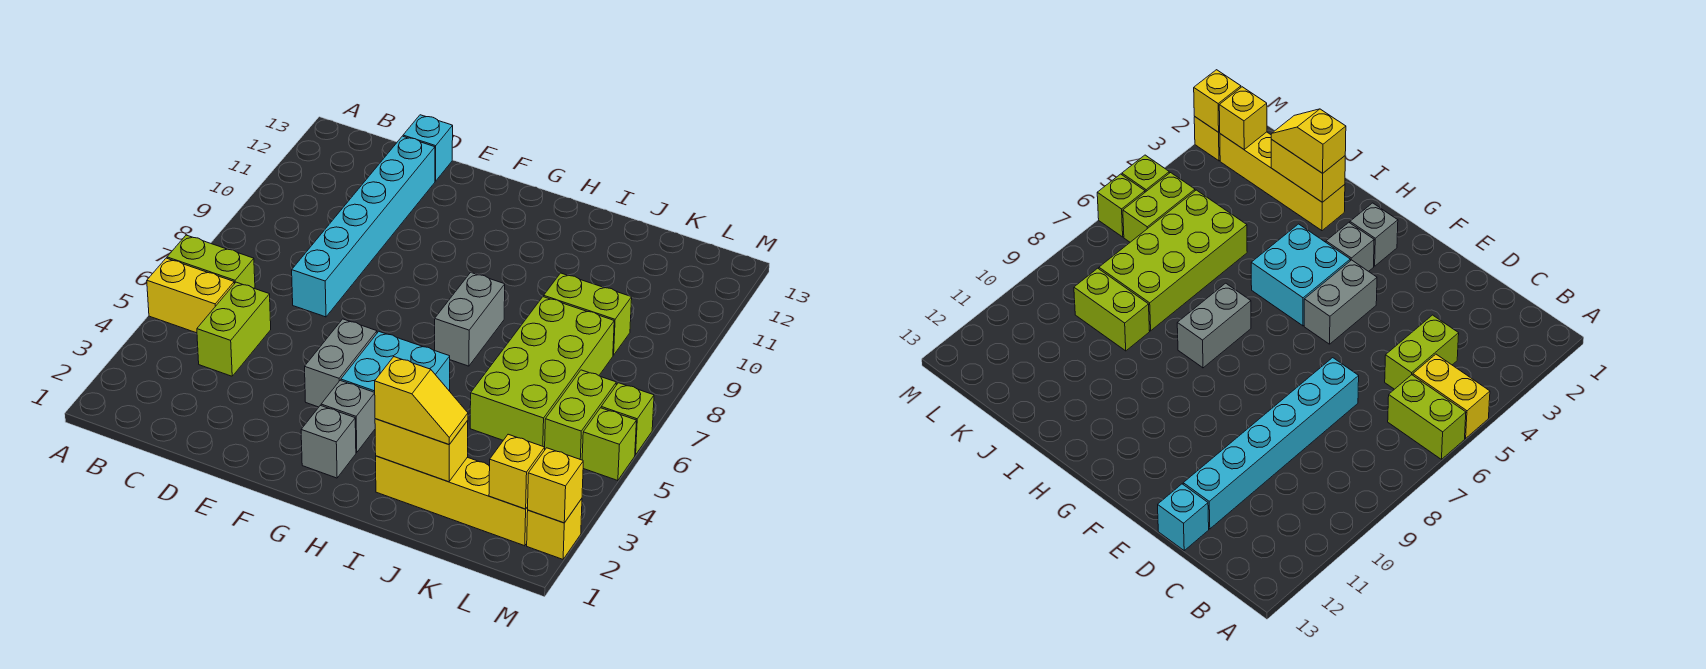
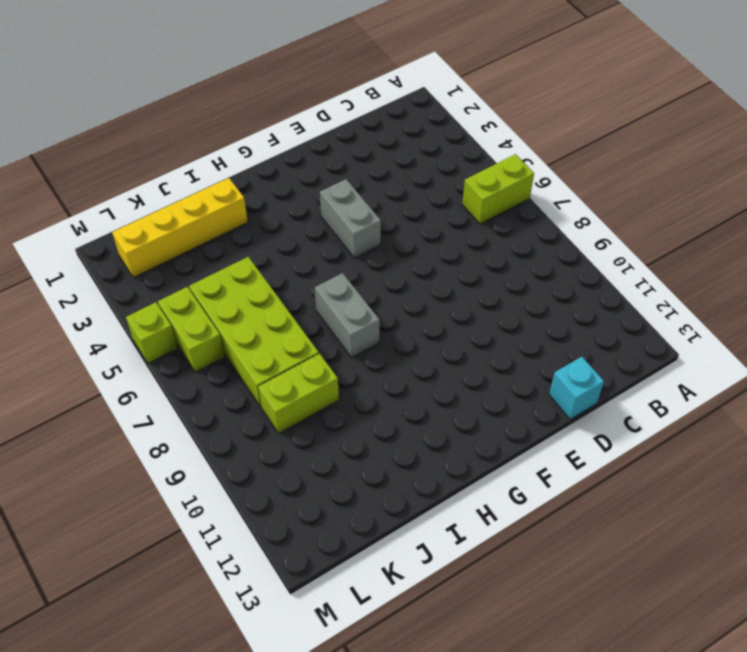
none -> yellow 1x2 brick [147,258,234,333]
none -> lime 1x2 brick [197,282,271,376]
none -> cyan 1x6 brick [292,136,435,317]

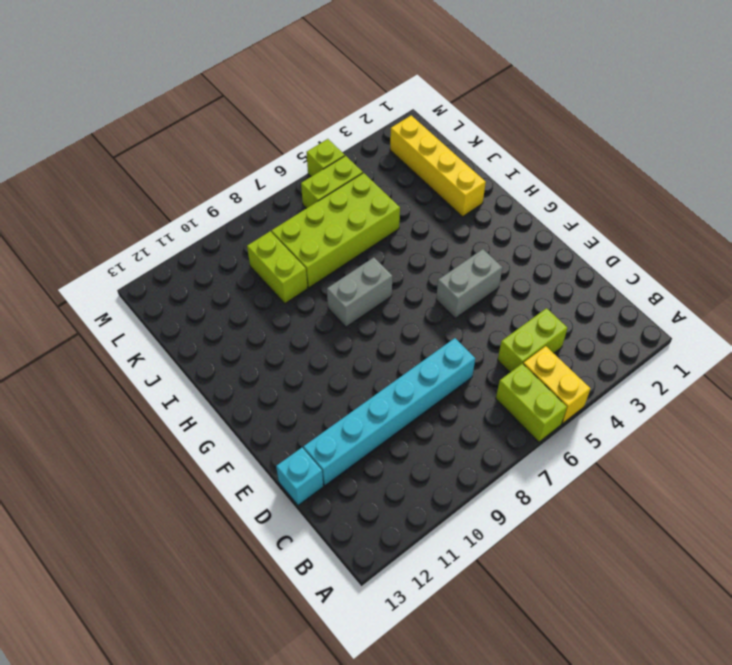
none -> grey 1x1 brick [301,405,356,478]
none -> grey 1x1 brick [321,380,375,453]
none -> cyan 2x2 brick [341,332,450,392]

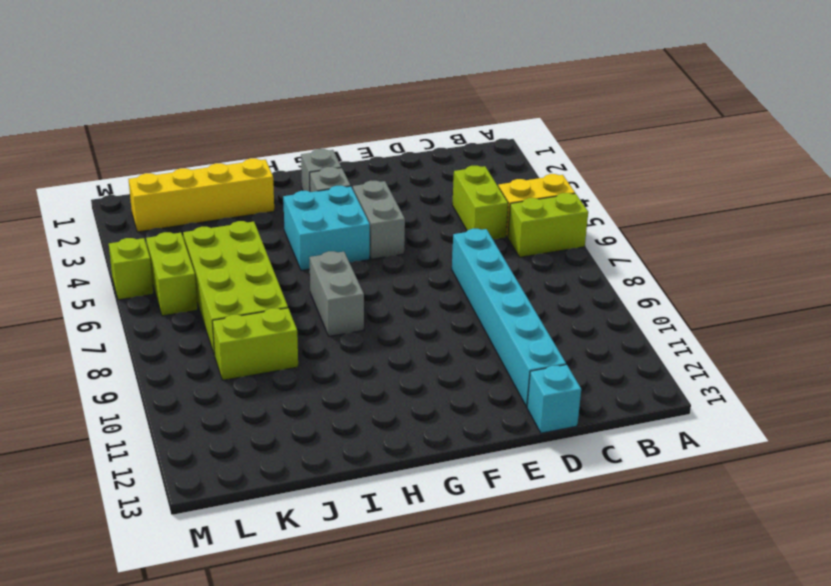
none -> yellow 1x1 brick [527,499,582,559]
none -> lime 1x1 brick [601,383,654,455]
none -> yellow 1x2 brick [375,419,468,482]

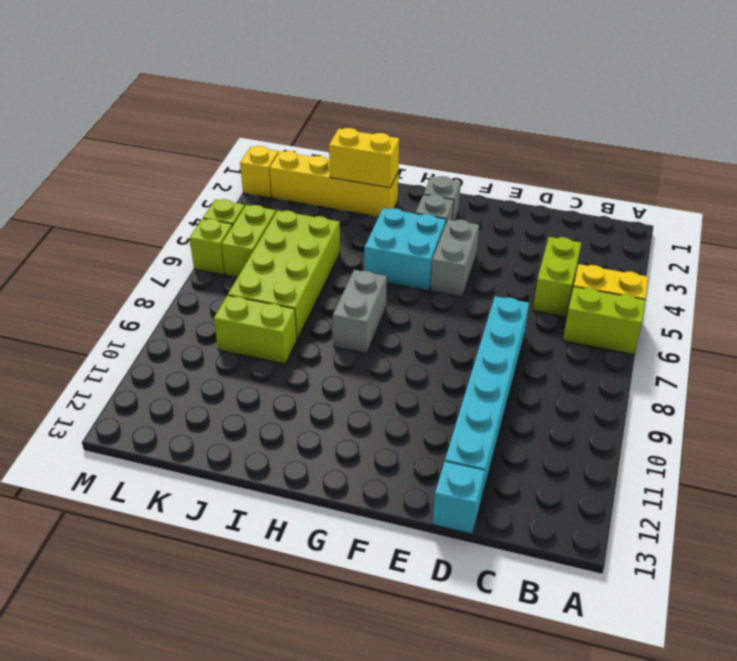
none -> yellow 1x1 brick [489,434,545,509]
none -> yellow 1x1 brick [528,448,583,523]
none -> yellow 1x2 slope [375,357,468,444]

